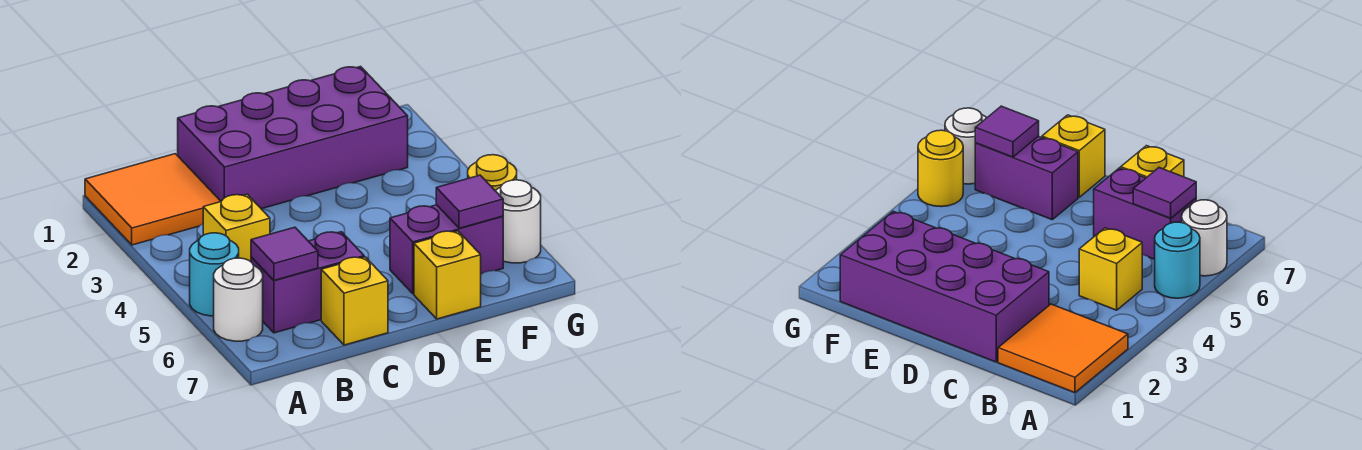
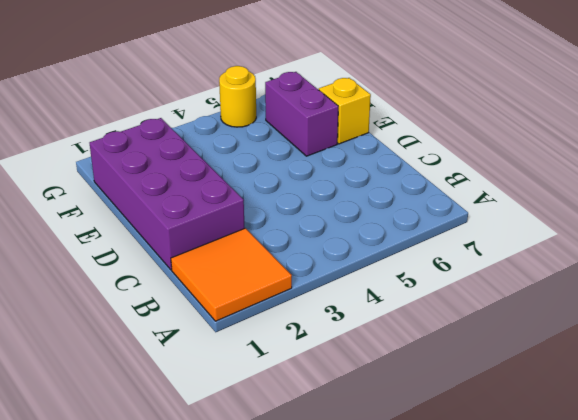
none -> cyan 1x1 round brick [190,233,239,316]
none -> white 1x1 round brick [214,258,263,341]
none -> yellow 1x1 brick [203,194,270,262]

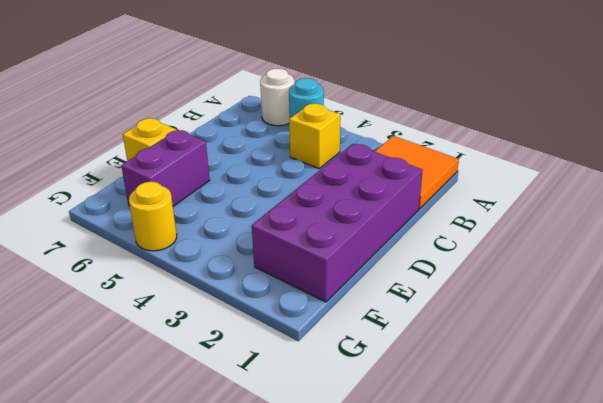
none -> purple 1x2 brick [251,232,364,333]
none -> yellow 1x1 brick [321,257,388,345]
none -> white 1x1 round brick [495,180,541,263]

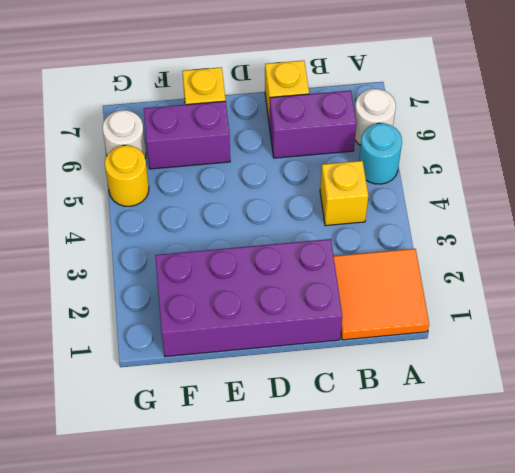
none -> purple 1x1 tile [251,227,318,280]
none -> purple 1x1 tile [436,175,503,228]

